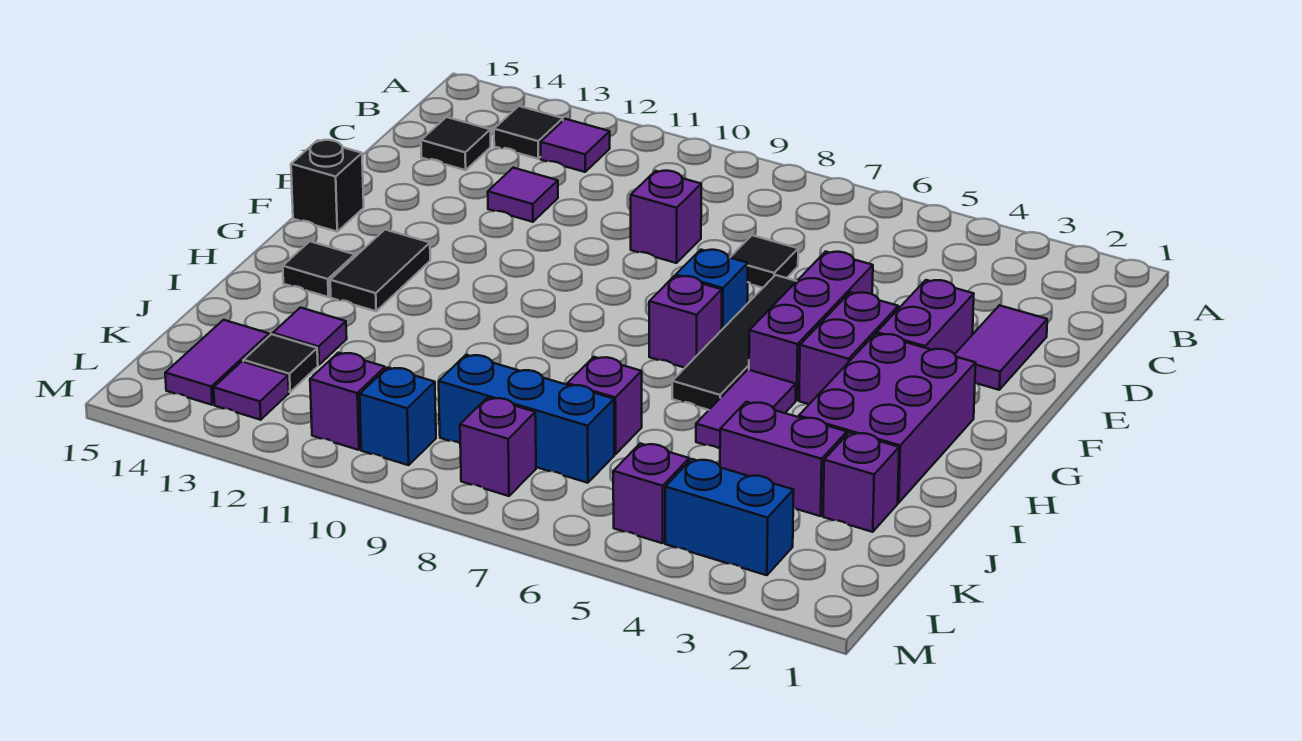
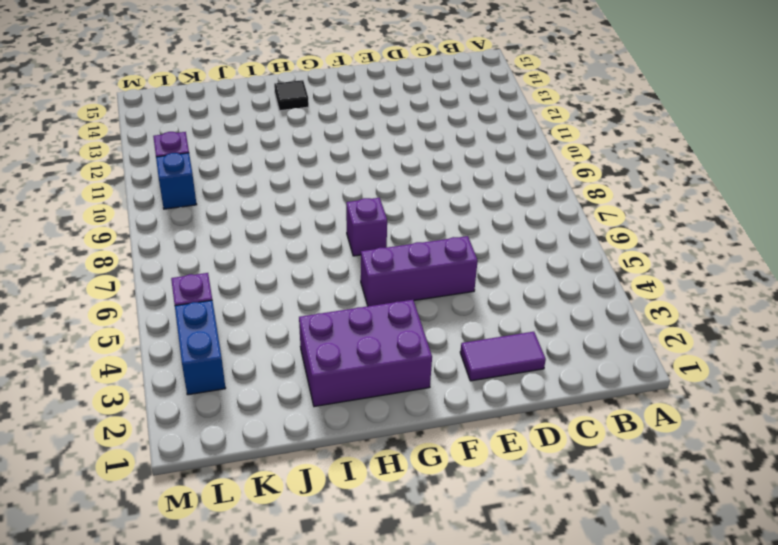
none -> purple 1x1 tile [541,119,610,172]
none -> black 1x1 tile [494,106,563,159]
none -> black 1x1 tile [421,117,491,170]
none -> black 1x1 tile [730,235,798,288]

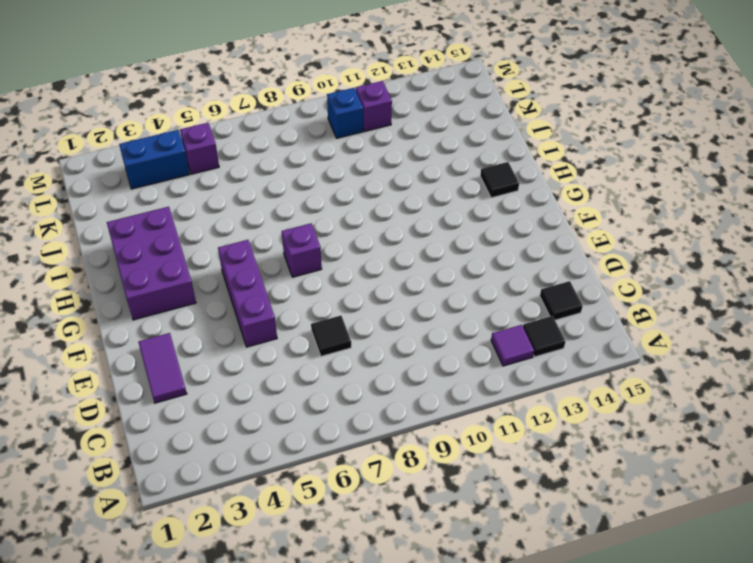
none -> purple 1x1 brick [631,171,701,263]
none -> purple 1x1 tile [488,168,558,222]
none -> purple 1x2 brick [877,280,974,354]
none -> black 1x4 tile [672,275,796,410]

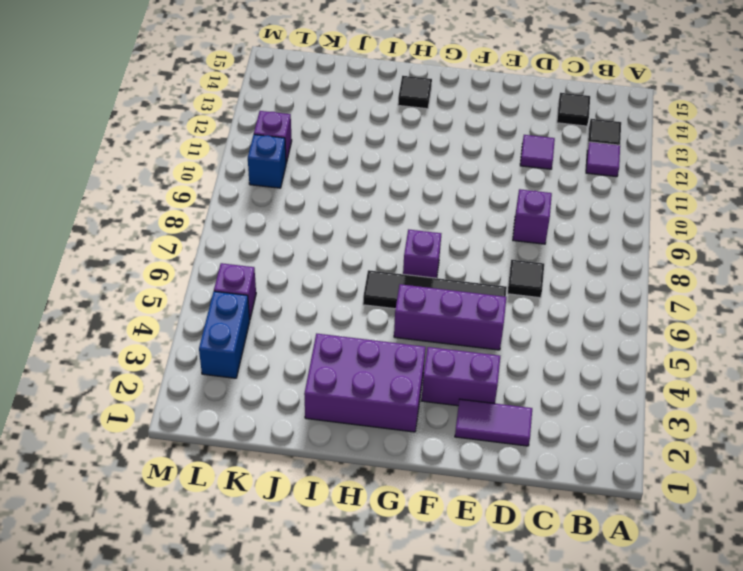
none -> purple 1x2 brick [799,292,898,404]
none -> blue 1x1 brick [676,250,748,329]
none -> black 1x1 brick [291,140,364,232]
none -> black 1x2 tile [330,230,430,311]

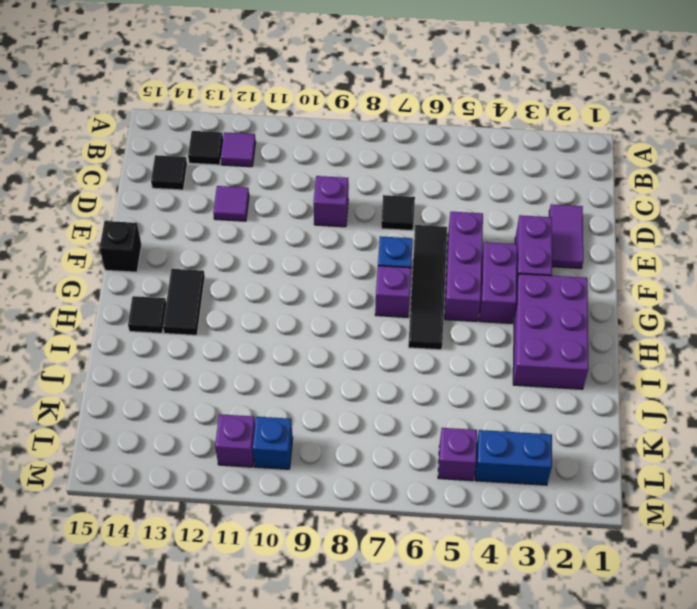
none -> purple 1x2 tile [696,370,796,449]
none -> purple 1x1 brick [823,432,899,532]
none -> purple 1x2 brick [720,402,847,516]
none -> purple 1x1 brick [567,357,642,454]

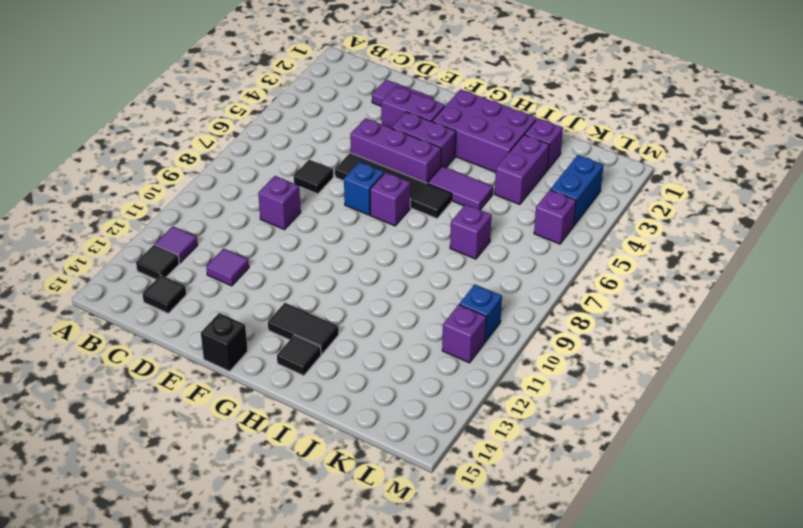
none -> purple 1x1 tile [273,308,347,365]
none -> blue 1x3 brick [439,355,614,483]
none -> black 1x1 tile [243,334,318,392]
none -> purple 1x2 tile [165,320,269,405]

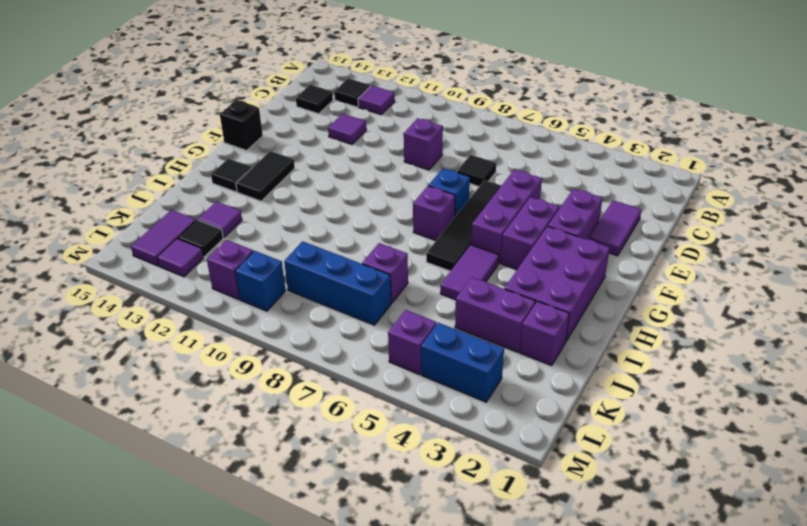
none -> purple 1x1 brick [460,398,536,496]

